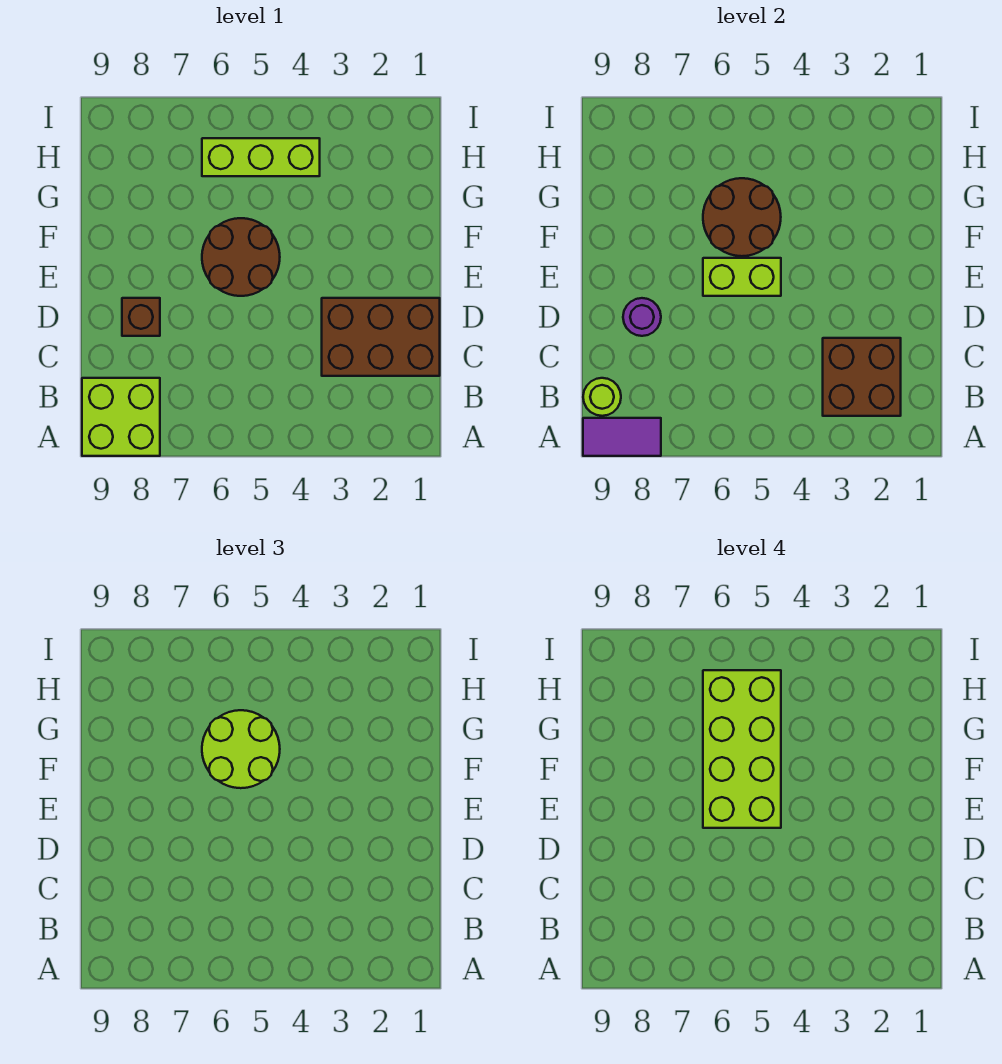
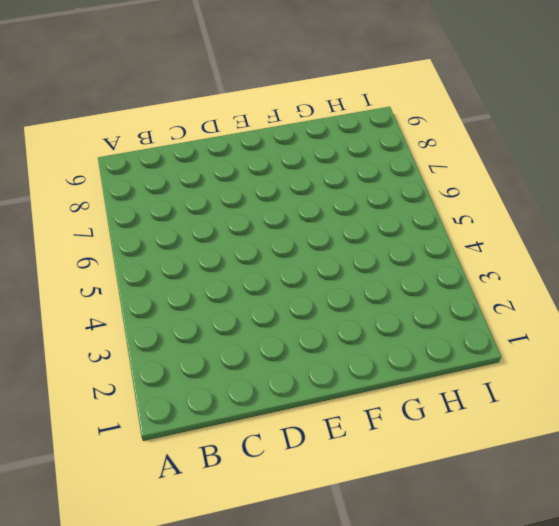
none -> lime 2x2 brick [82,378,160,456]
none -> brown 2x3 brick [322,298,440,376]
none -> brown 1x1 brick [122,298,160,336]

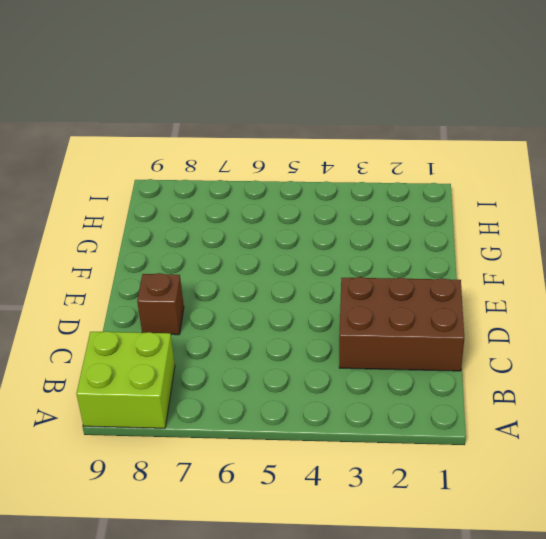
none -> brown 2x2 round brick [202,218,280,296]
none -> lime 1x3 brick [202,138,320,176]
none -> purple 1x2 tile [583,418,661,456]

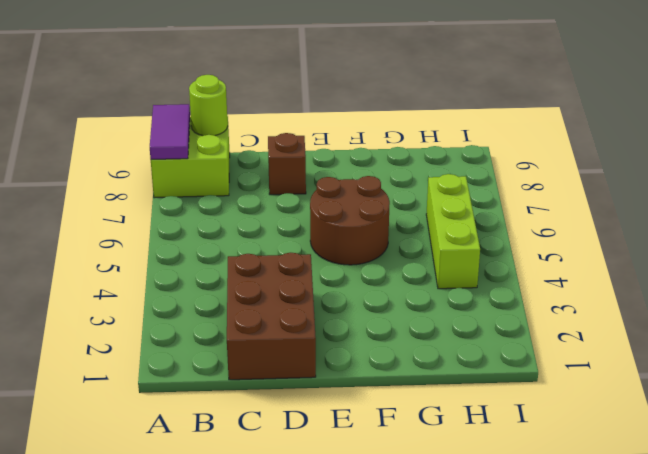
none -> brown 2x2 brick [823,338,901,416]
none -> purple 1x1 round brick [623,298,661,336]
none -> lime 1x2 brick [703,258,781,296]

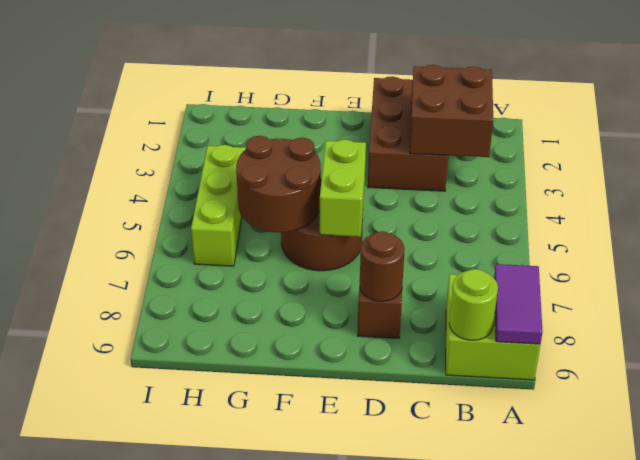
brown 1x1 round brick [360,231,405,301] -> purple 1x1 round brick [623,298,661,336]
none -> lime 2x2 round brick [202,710,280,788]
none -> lime 2x4 brick [703,670,781,828]

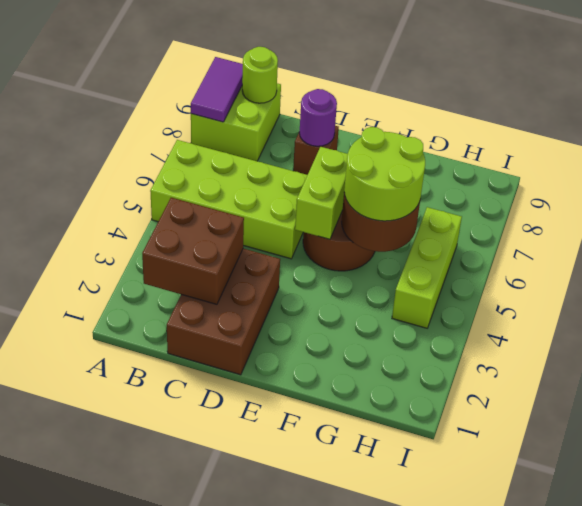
lime 2x4 brick [150,140,307,259] -> lime 2x4 brick moved to [703,670,781,828]

